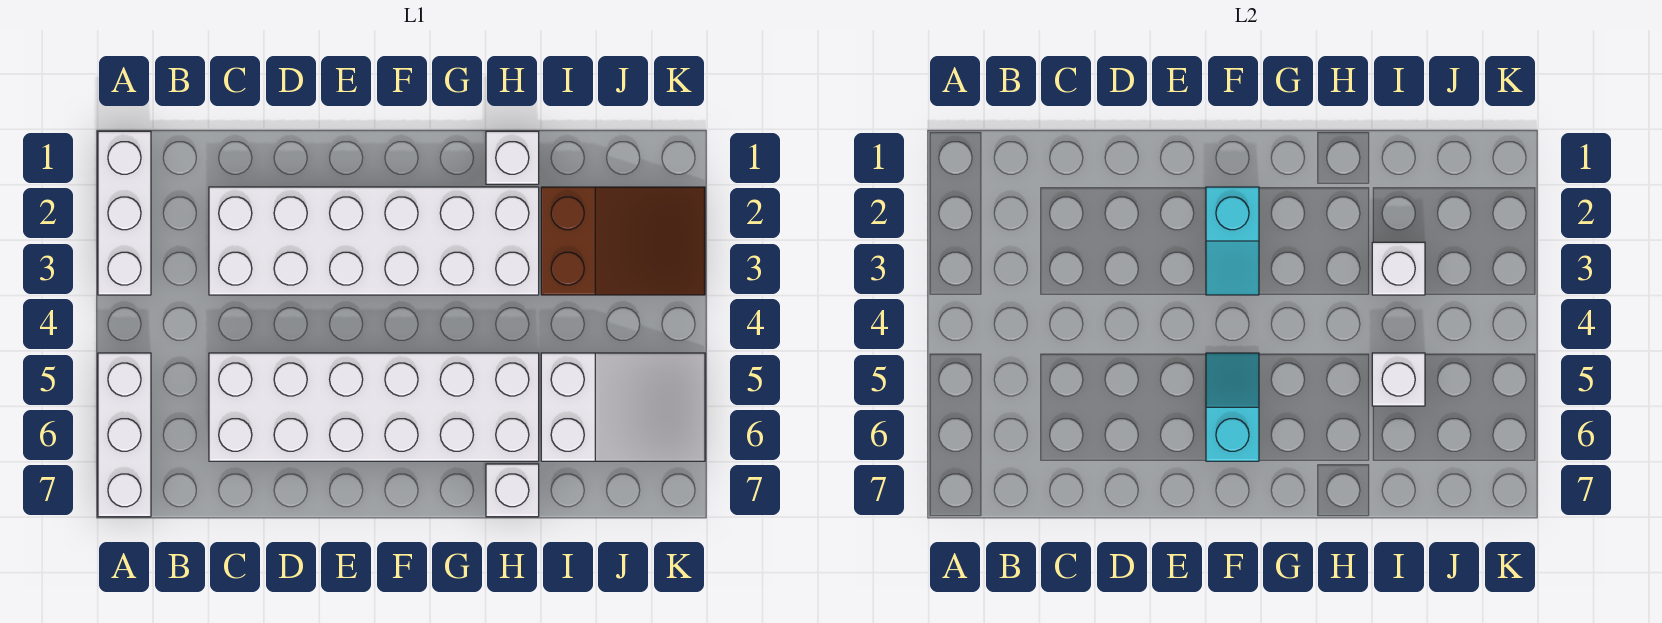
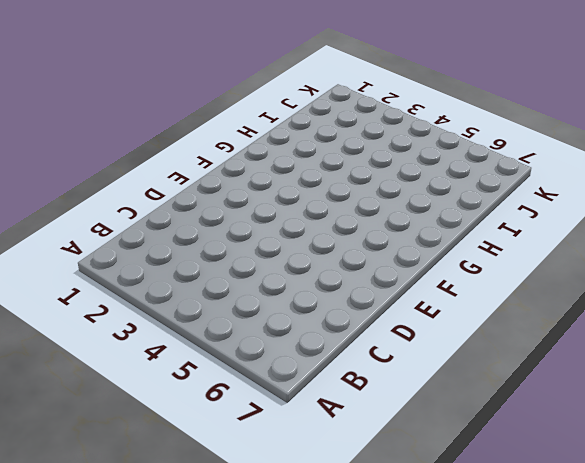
none -> white 1x3 brick [98,131,151,295]
none -> white 1x3 brick [98,353,151,517]
none -> white 2x6 brick [209,187,539,295]

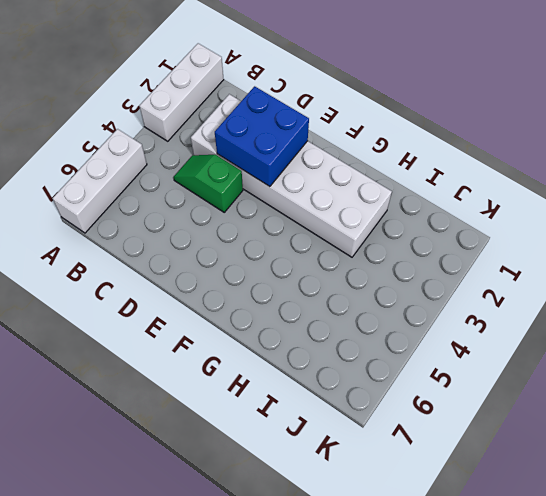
green 1x2 slope [174,155,243,212] -> none
blue 2x2 brick [215,86,309,186] -> none
none -> white 2x6 brick [209,353,539,461]
none -> white 1x1 brick [486,131,539,184]
none -> white 1x1 brick [486,464,539,517]

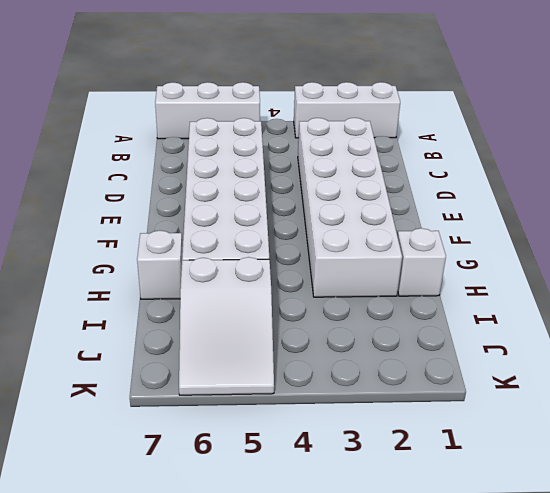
none -> brown 2x3 slope [541,187,705,295]
none -> cyan 1x2 slope [1206,187,1259,295]
none -> cyan 1x2 slope [1206,353,1259,461]

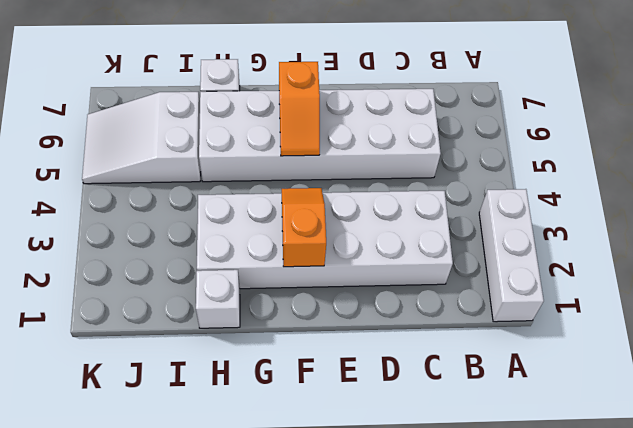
orange 1x2 slope [282,188,326,267] -> cyan 1x2 slope [1206,187,1259,295]
orange 1x2 slope [279,62,320,156] -> cyan 1x2 slope [1206,353,1259,461]
none -> white 1x3 brick [98,353,151,517]
none -> brown 2x3 slope [541,187,705,295]
none -> white 1x1 brick [1372,242,1425,295]

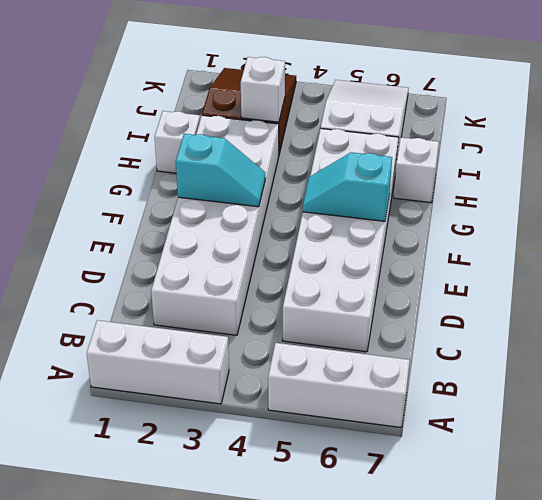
none -> white 1x1 brick [1372,353,1425,406]

